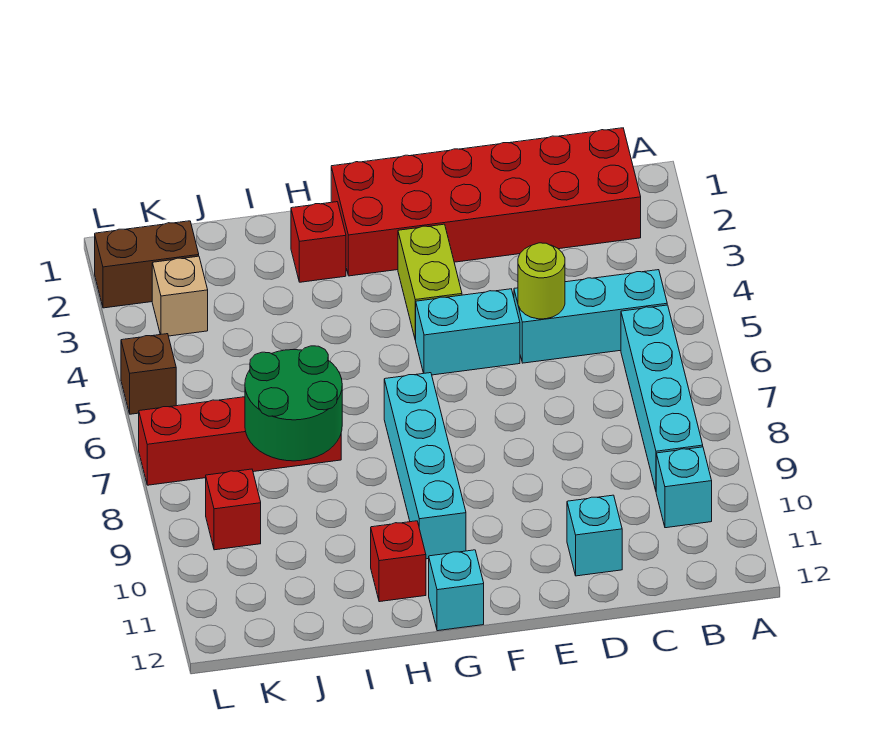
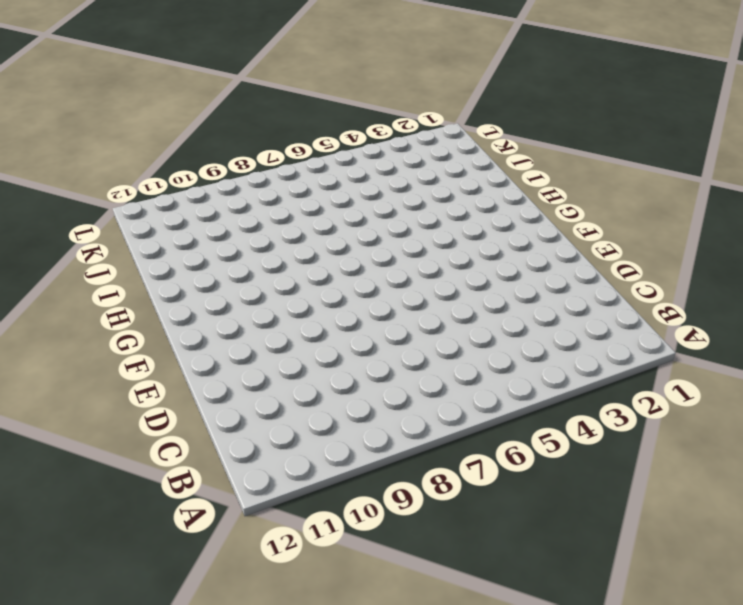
none -> red 2x6 brick [331,128,641,276]
none -> cyan 1x3 brick [514,270,667,363]
none -> cyan 1x4 brick [621,305,703,490]

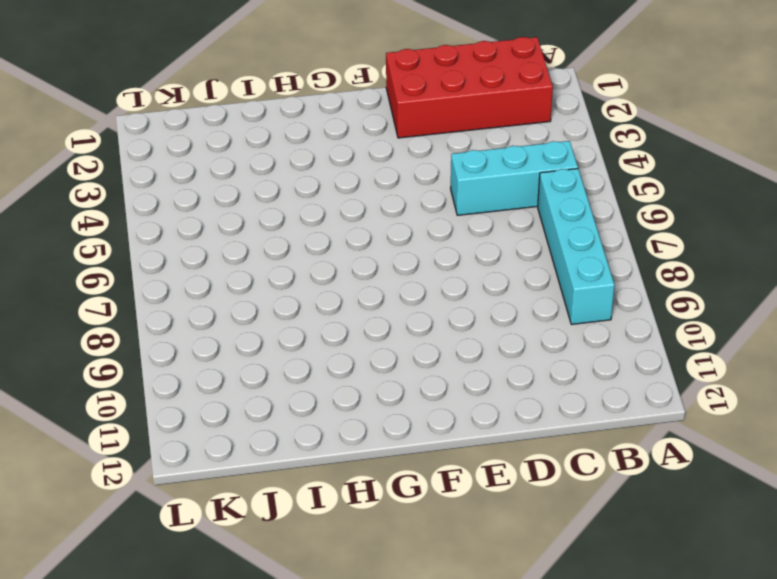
red 2x4 brick [386,37,553,138] -> red 2x6 brick [331,128,641,276]
none -> cyan 1x1 brick [656,447,712,528]
none -> cyan 1x1 brick [567,495,622,576]
none -> cyan 1x2 brick [416,289,520,375]

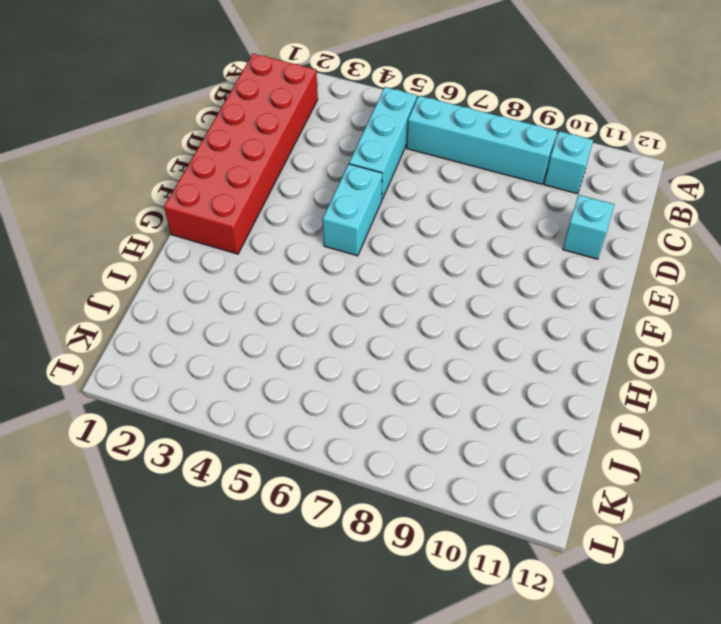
none -> lime 1x2 brick [398,224,462,340]
none -> cyan 1x4 brick [384,373,466,559]
none -> cyan 1x1 brick [429,550,484,631]

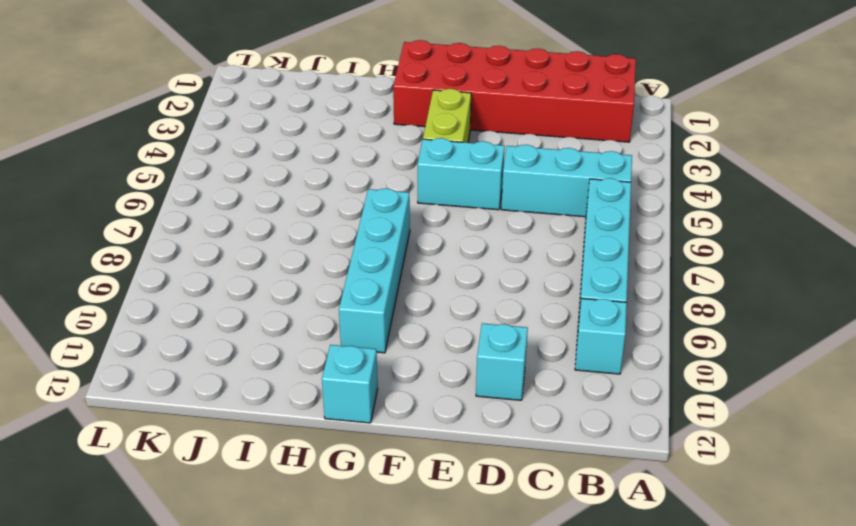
none -> red 1x1 brick [291,202,346,282]
none -> red 1x1 brick [371,521,426,602]
none -> red 1x4 brick [139,397,341,485]

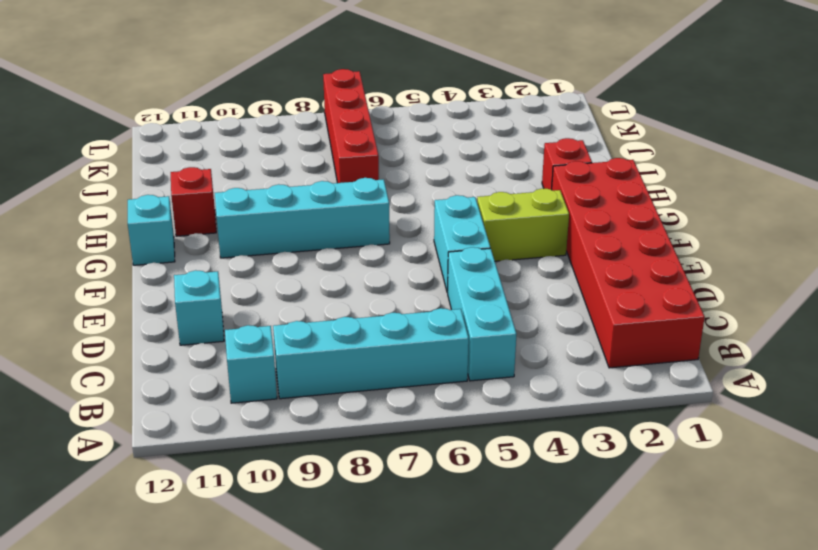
none -> brown 1x2 brick [95,221,199,308]
none -> tan 1x1 brick [152,256,208,336]
none -> red 1x1 brick [206,469,261,550]

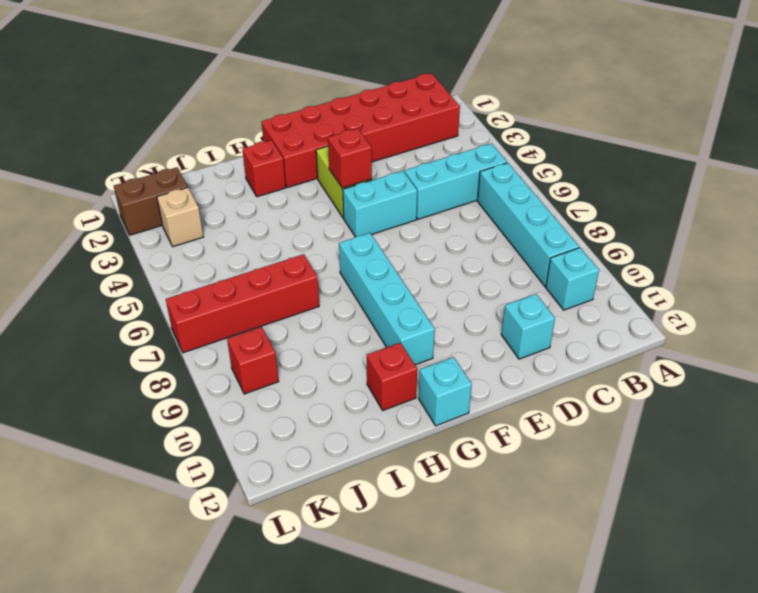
red 1x1 brick [328,128,372,188] -> none
none -> brown 1x1 brick [121,334,176,414]
none -> lime 1x1 round brick [518,243,565,319]
none -> green 2x2 round brick [245,346,342,461]

